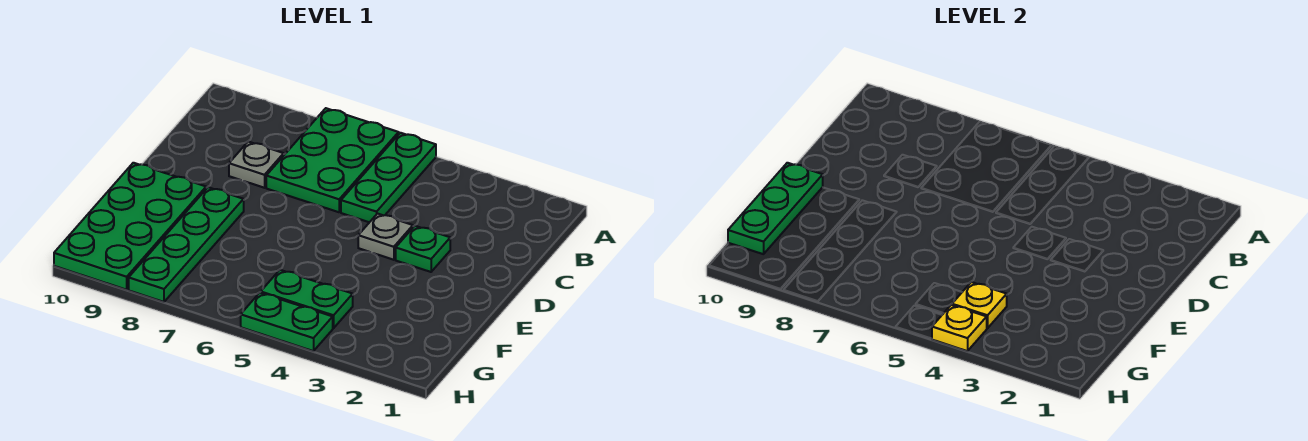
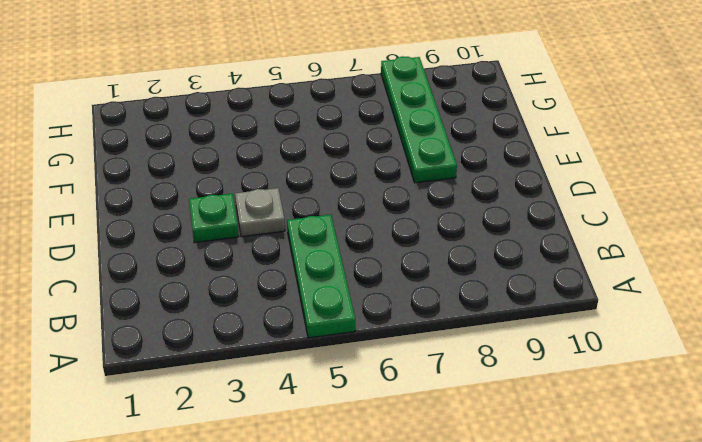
none -> green 2x3 plate [266,108,399,212]
none -> grey 1x1 plate [229,142,284,188]
none -> green 2x4 plate [54,163,206,290]

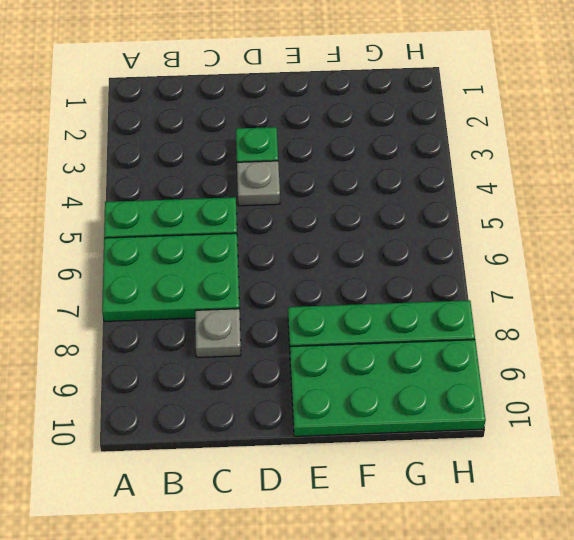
none -> green 1x2 plate [261,270,353,328]
none -> green 1x2 plate [241,293,333,351]
none -> green 1x3 plate [728,163,823,254]

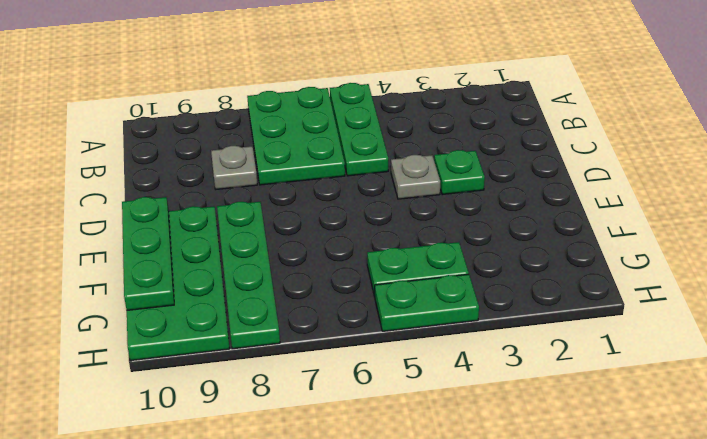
none -> yellow 1x1 plate [952,282,1007,328]
none -> yellow 1x1 plate [932,305,987,351]

